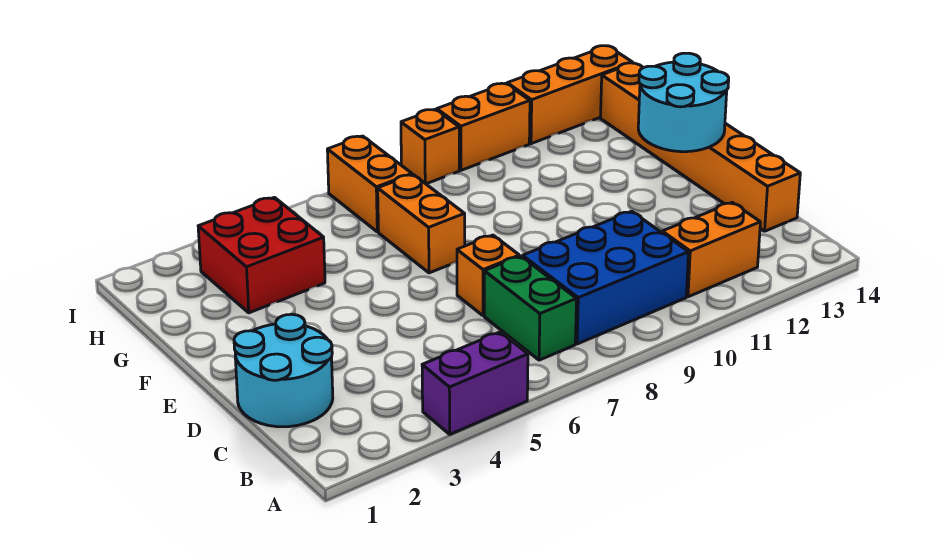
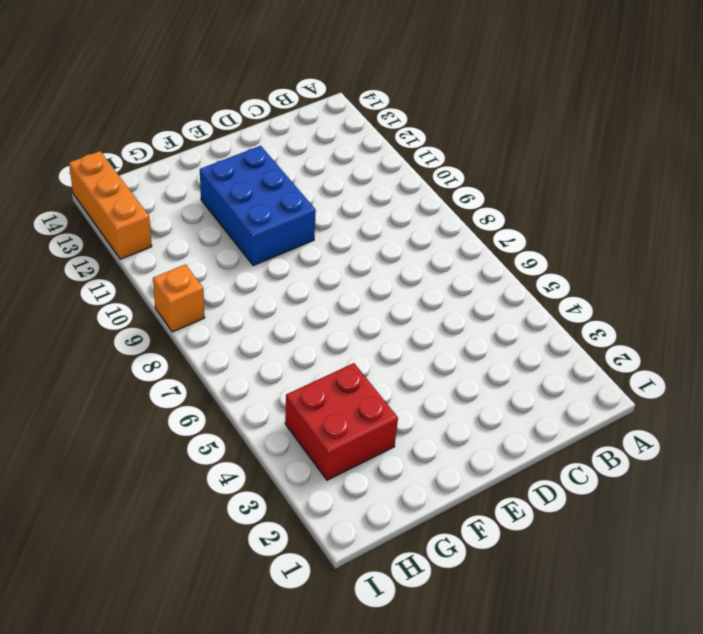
blue 2x3 brick [200,146,316,266] -> blue 2x3 brick moved to [523,211,689,344]
none -> purple 1x2 brick [422,332,528,434]
none -> green 1x2 brick [484,256,576,360]
none -> orange 1x2 brick [662,203,760,297]

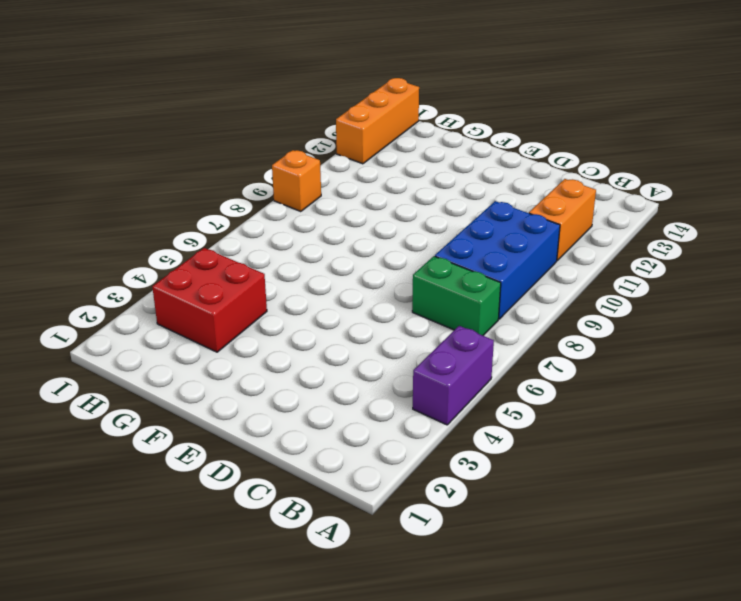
none -> cyan 2x2 round brick [234,314,333,427]
none -> orange 1x6 brick [600,63,800,231]
none -> orange 1x1 brick [457,235,519,316]

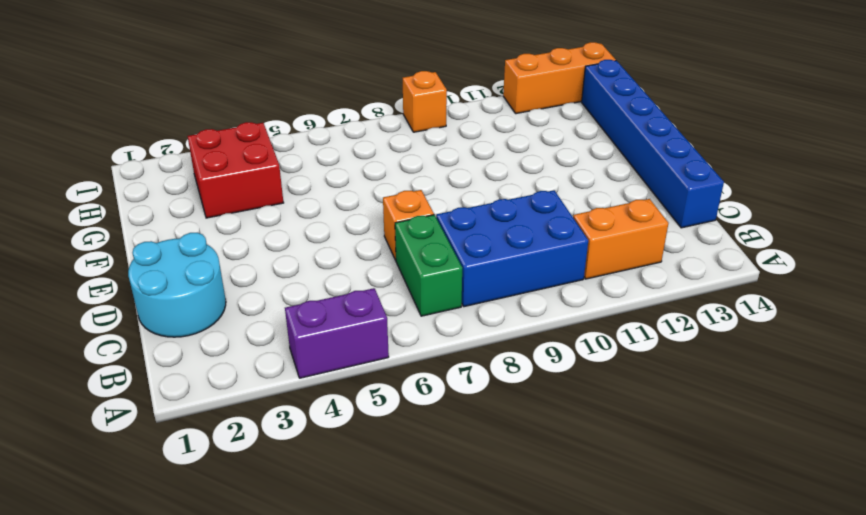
blue 1x6 brick [582,60,724,228] -> orange 1x6 brick [600,63,800,231]
none -> orange 1x2 brick [378,175,465,273]
none -> orange 1x2 brick [327,136,412,232]
none -> orange 1x2 brick [437,83,530,170]

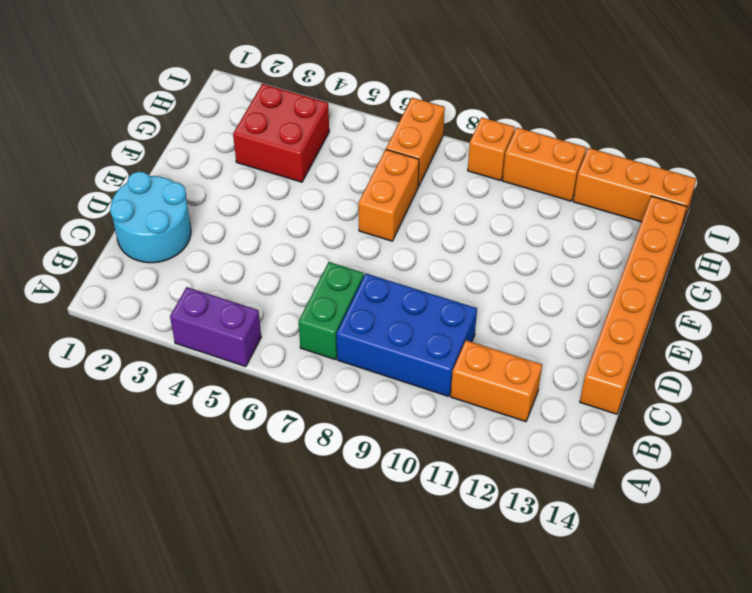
none -> orange 1x1 brick [457,235,519,316]
none -> cyan 2x2 round brick [638,53,729,152]

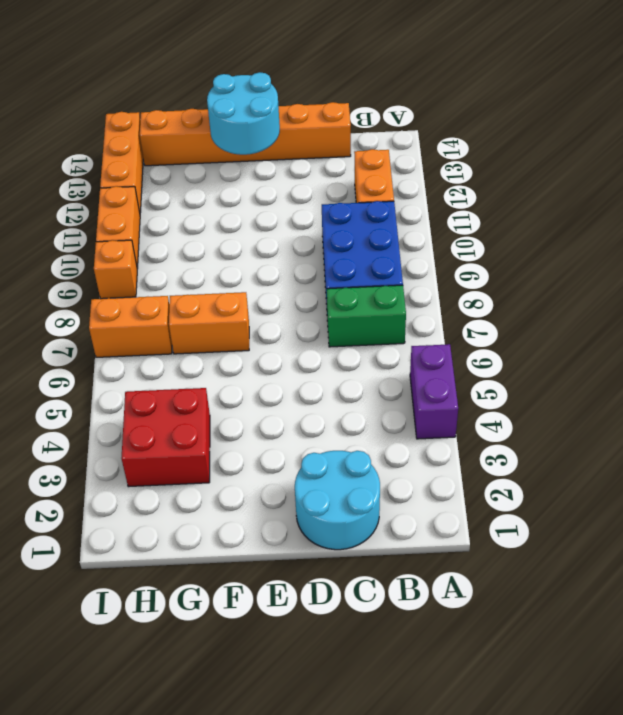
none -> orange 1x1 brick [457,235,519,316]

